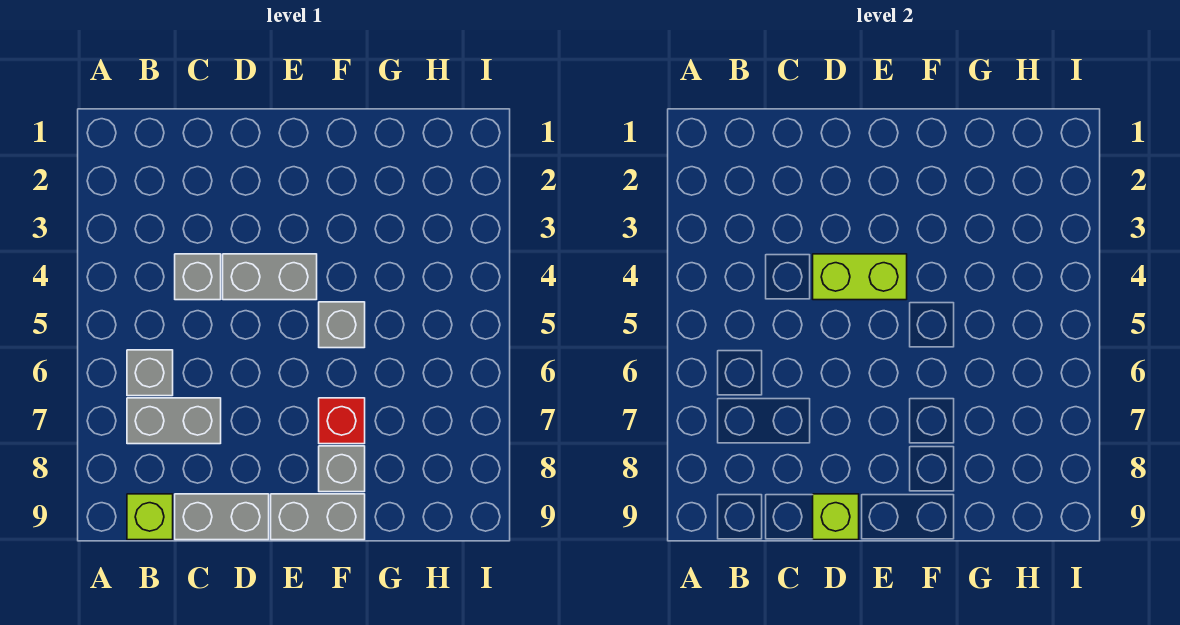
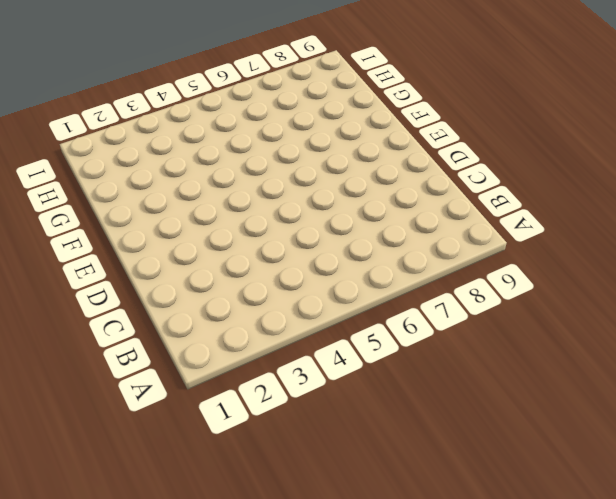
none -> grey 1x1 brick [127,350,173,396]
none -> grey 1x2 brick [127,398,221,444]
none -> lime 1x1 brick [127,494,173,540]

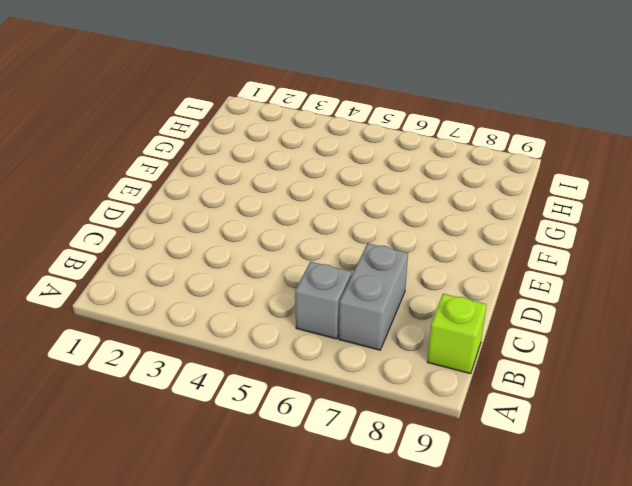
none -> grey 1x1 brick [175,254,221,300]
none -> grey 1x2 brick [175,494,269,540]
none -> grey 1x2 brick [223,254,317,300]

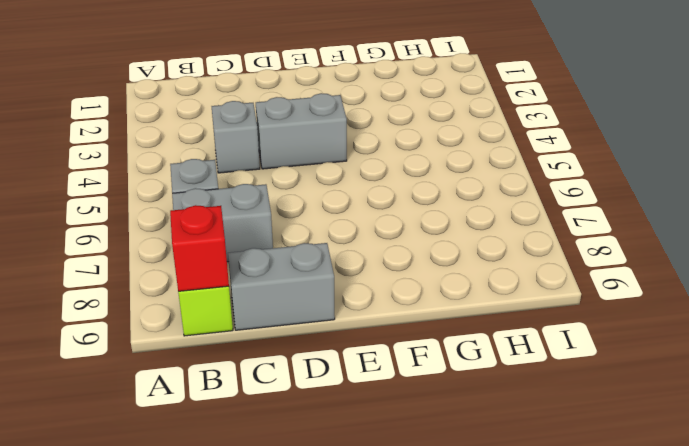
red 1x1 brick [170,205,229,291] -> red 1x1 brick moved to [319,398,365,444]
none -> grey 1x2 brick [271,494,365,540]
none -> grey 1x1 brick [319,302,365,348]
none -> grey 1x1 brick [319,446,365,492]

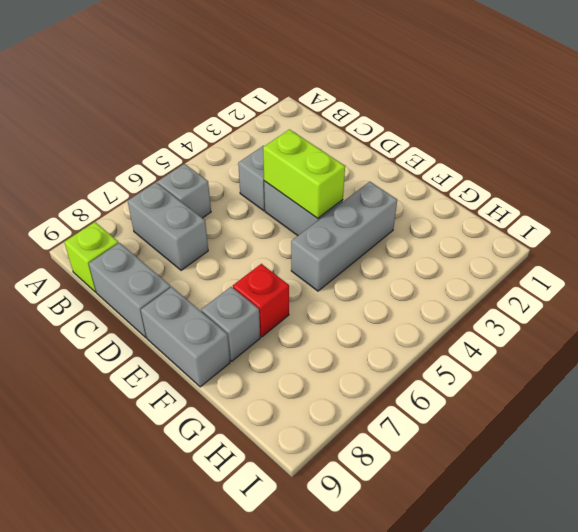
grey 1x3 brick [291,182,397,291] -> grey 1x1 brick [319,302,365,348]
none -> lime 1x1 brick [813,494,859,540]

